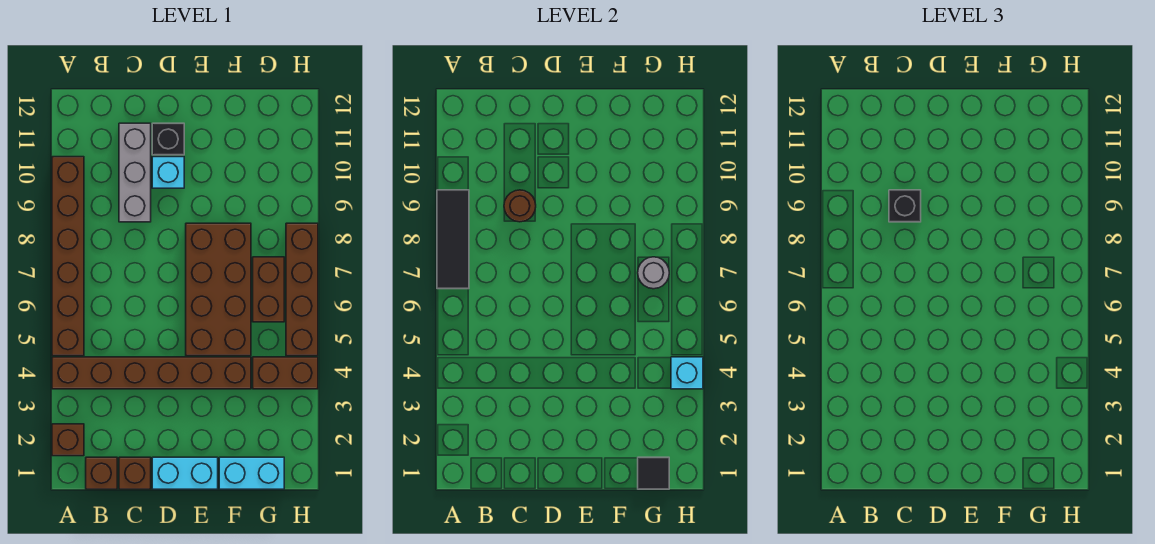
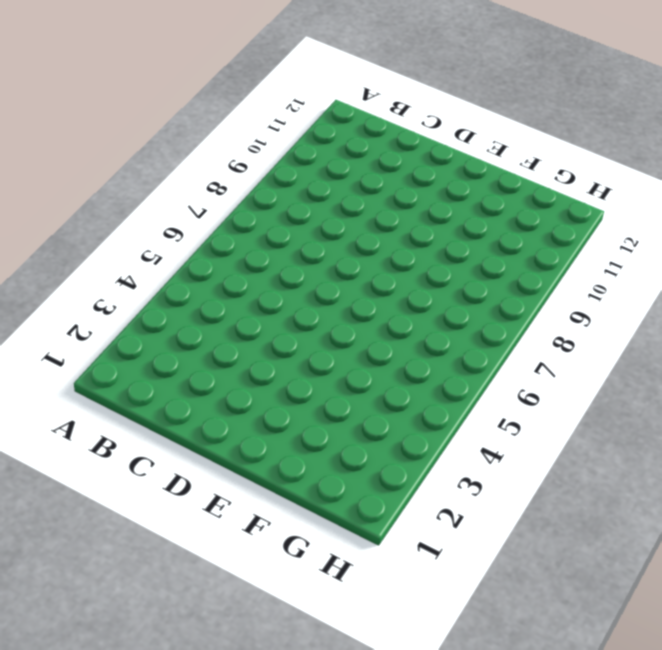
none -> brown 1x1 brick [52,424,84,456]
none -> brown 1x6 brick [52,357,251,389]
none -> brown 1x6 brick [52,157,84,356]

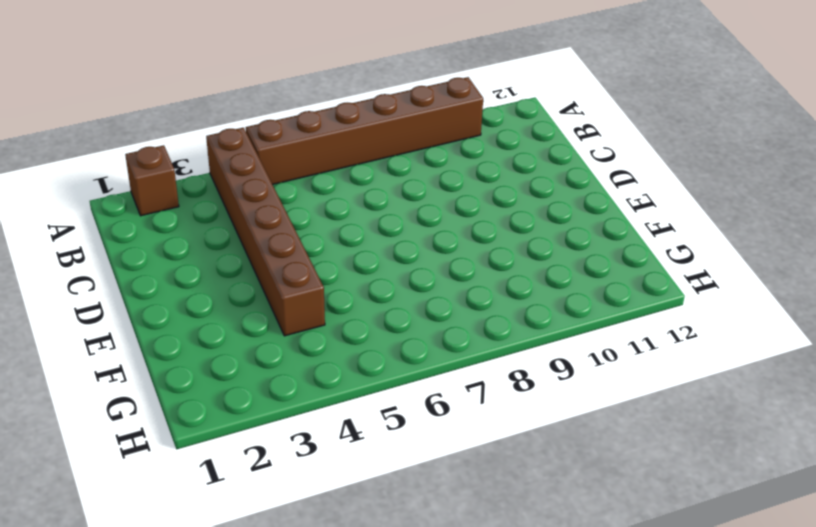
none -> brown 1x1 brick [86,457,117,489]
none -> brown 1x1 brick [119,457,151,489]
none -> grey 1x3 brick [119,123,151,222]

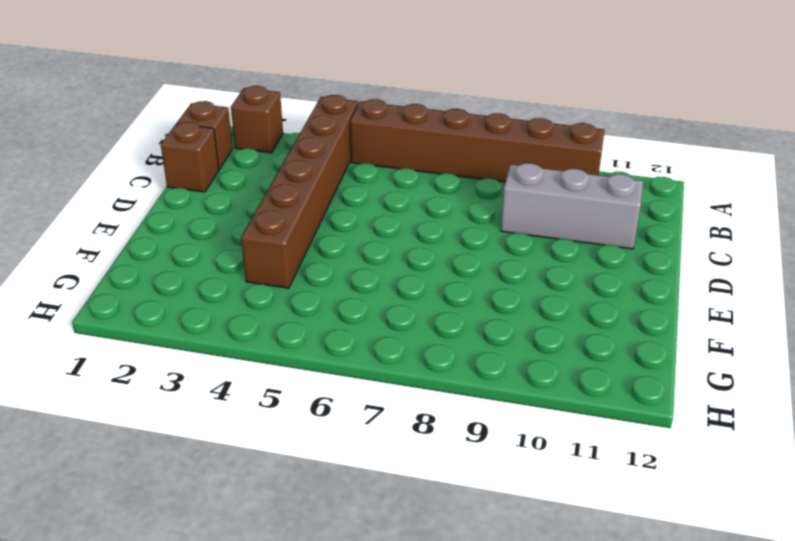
none -> cyan 1x2 brick [152,457,218,489]
none -> cyan 1x1 brick [152,157,184,188]
none -> black 1x1 brick [152,123,184,155]

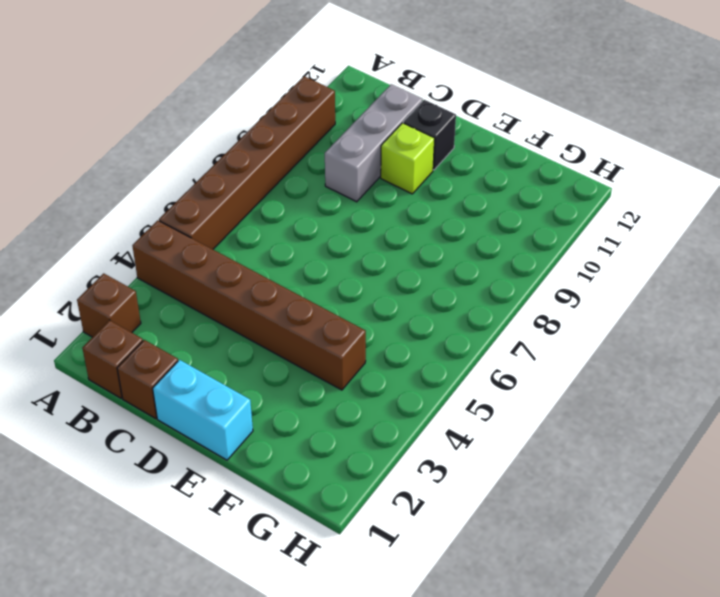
lime 1x1 brick [381,123,435,194] -> cyan 1x1 brick [152,157,184,188]
none -> brown 2x4 brick [186,223,251,356]
none -> cyan 1x2 brick [219,457,284,489]
none -> brown 1x2 brick [253,357,318,389]

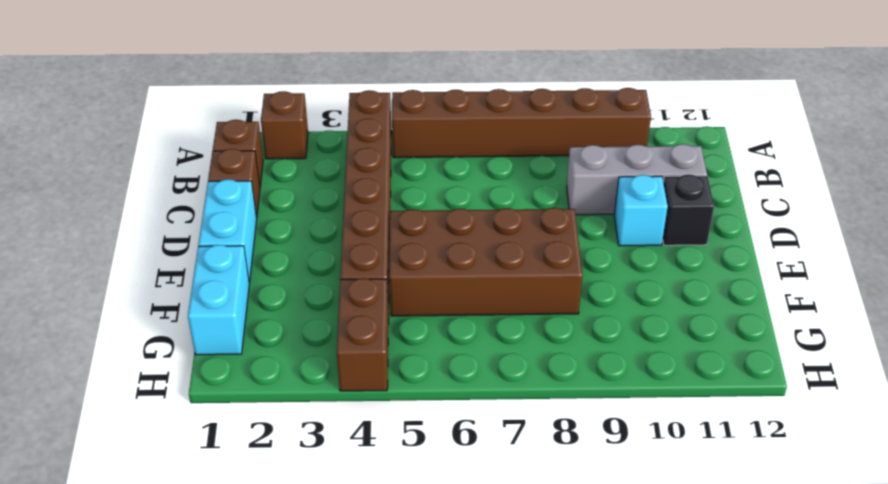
none -> brown 1x2 brick [253,257,284,322]
none -> brown 1x4 brick [286,223,318,356]
none -> black 1x3 tile [437,190,469,289]

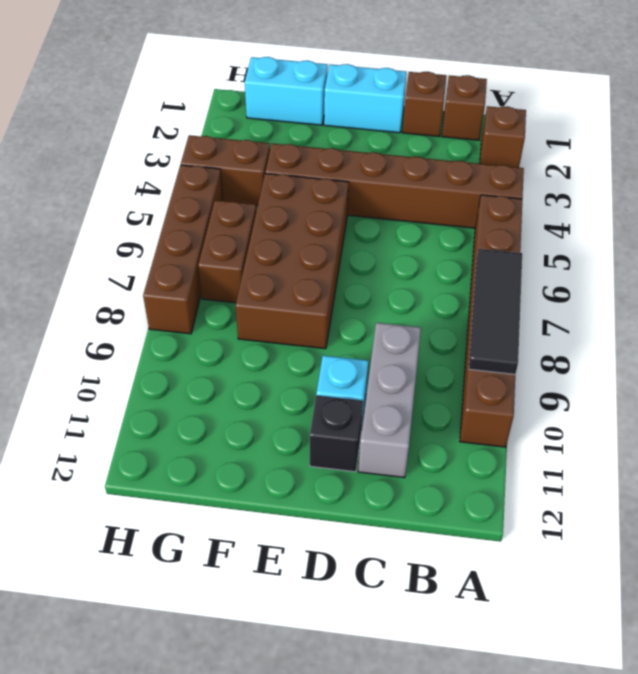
none -> brown 1x1 round brick [504,190,536,222]
none -> black 1x1 tile [638,457,669,489]
none -> grey 1x1 round brick [638,257,669,289]

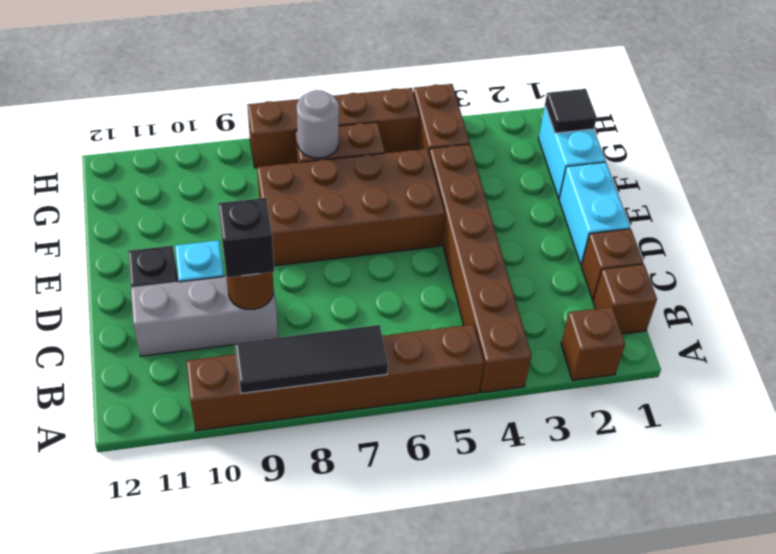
none -> cyan 1x1 brick [671,357,703,389]

